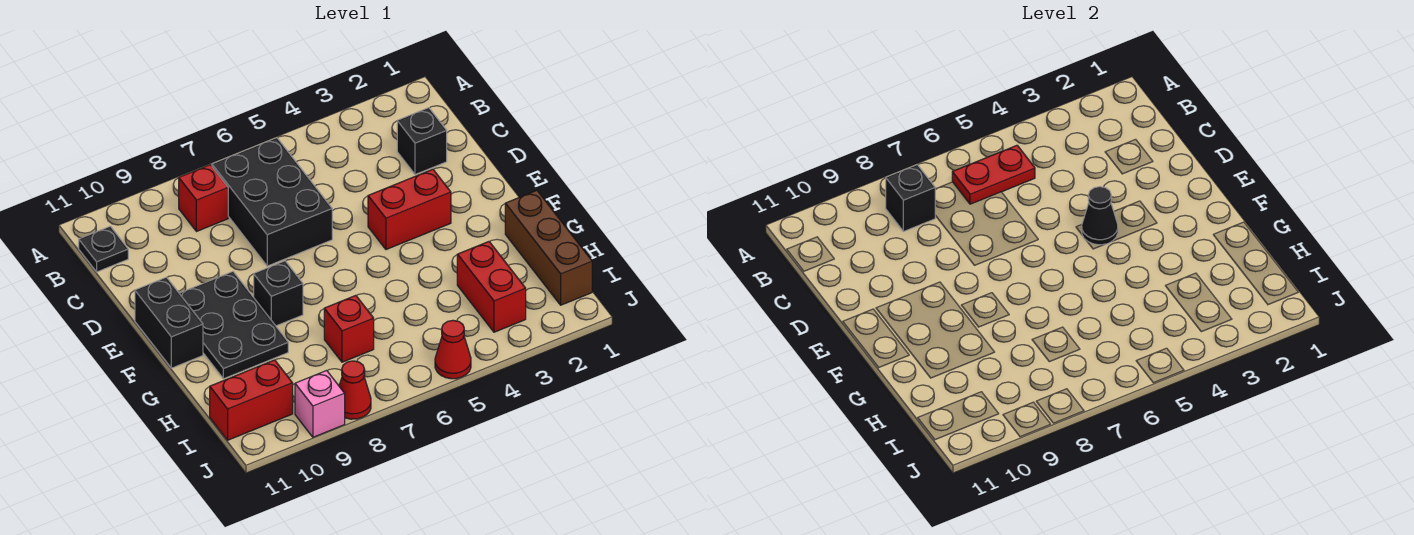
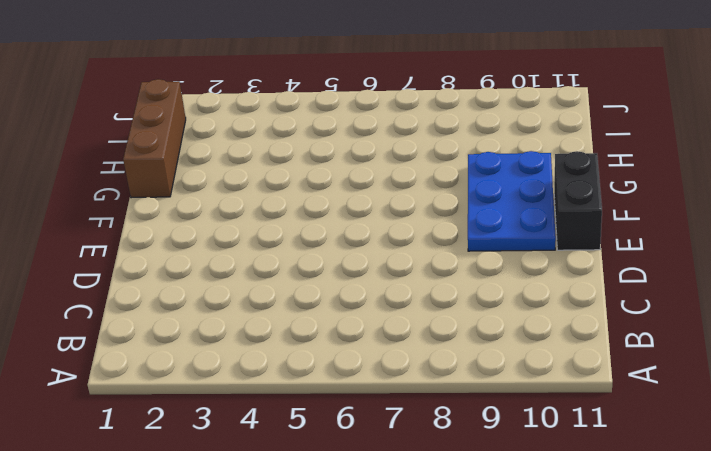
blue 2x3 plate [468,151,556,251] -> black 2x3 plate [179,272,288,379]
none -> black 2x3 brick [212,138,332,266]
none -> red 1x1 brick [179,165,228,232]
none -> black 1x1 plate [79,226,128,272]

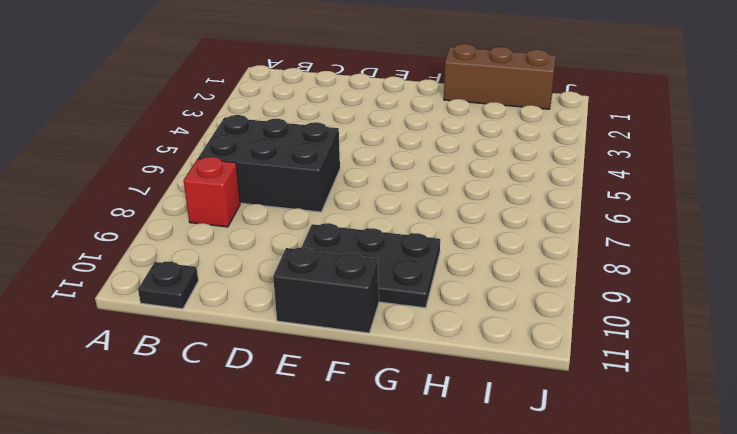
none -> black 1x1 brick [397,108,447,175]
none -> red 1x2 brick [368,169,451,250]
none -> black 1x1 brick [254,261,303,326]

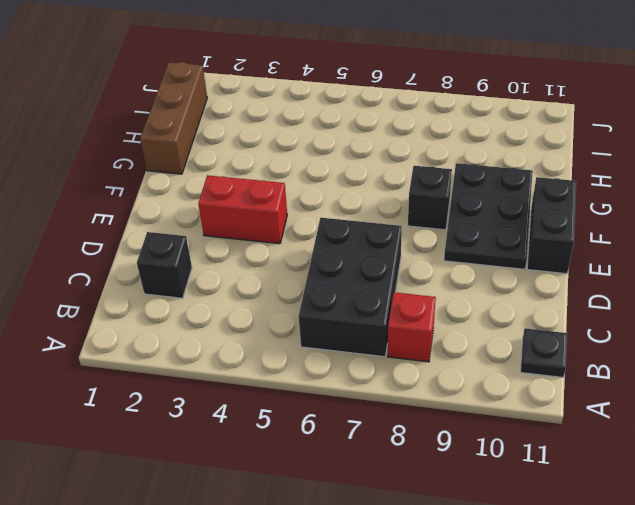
none -> red 1x2 brick [457,242,526,332]
none -> red 1x1 brick [324,295,374,362]
none -> red 1x2 brick [210,360,293,440]

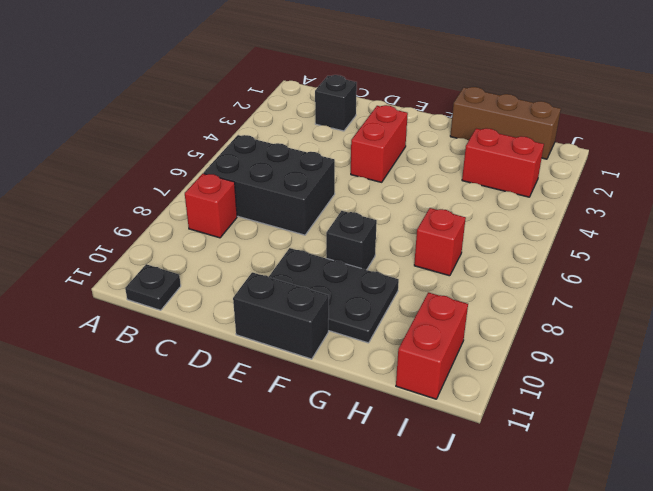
none -> red 1x1 cone [435,320,471,379]
none -> red 1x1 cone [339,361,371,419]
none -> pink 1x1 brick [295,371,345,437]

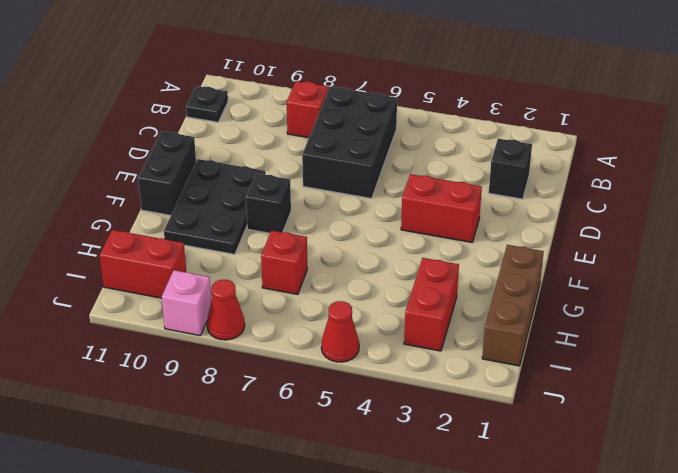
none -> red 1x2 plate [952,145,1035,204]
none -> black 1x1 brick [886,165,935,232]
none -> black 1x1 cone [1082,187,1118,245]

